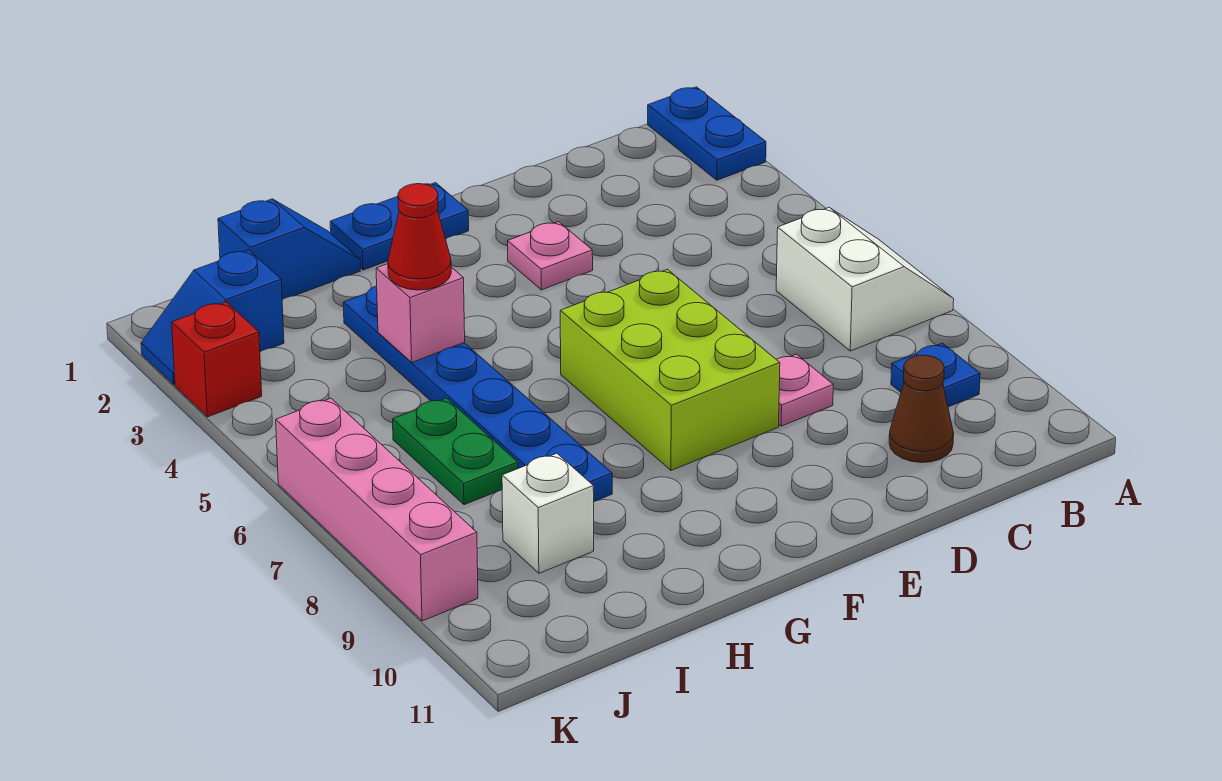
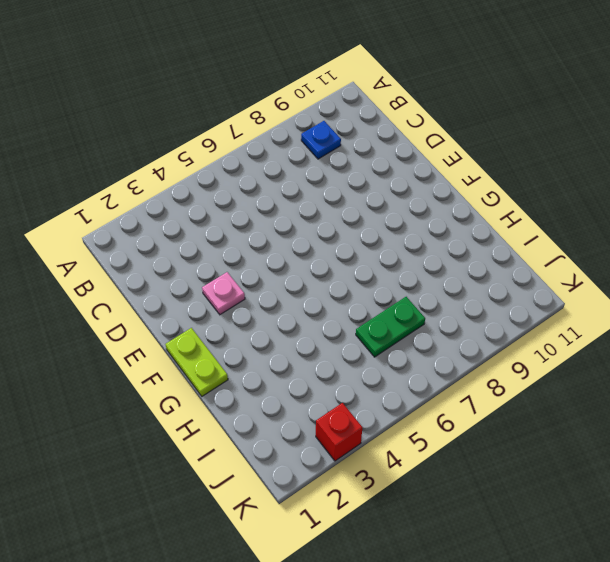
lime 1x2 plate [166,328,228,396] -> blue 1x2 plate [330,183,469,270]
none -> blue 1x2 plate [648,87,766,180]
none -> white 2x2 slope [776,208,954,351]
none -> brown 1x1 cone [889,355,954,463]

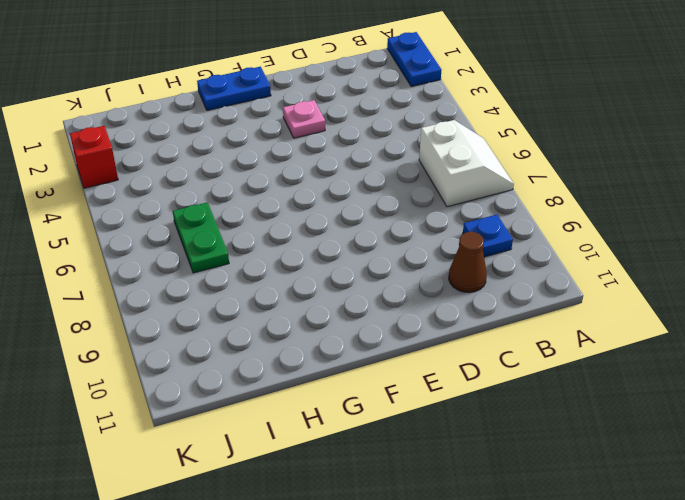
none -> pink 1x1 plate [776,354,833,426]
none -> lime 2x3 brick [560,269,780,470]
none -> blue 1x2 slope [218,199,360,300]

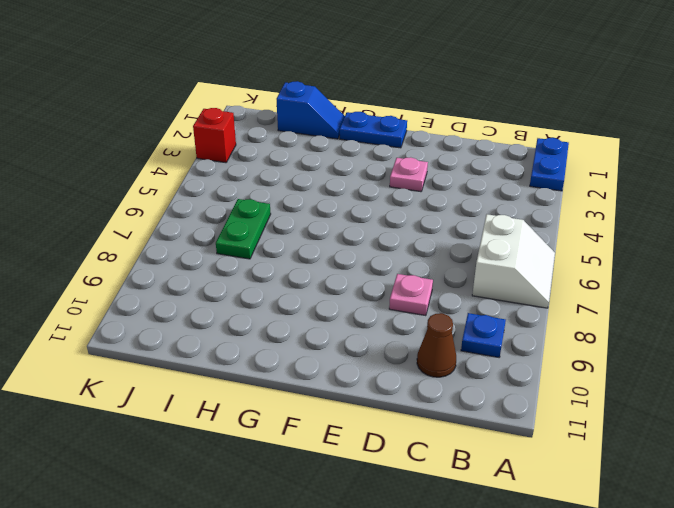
none -> lime 2x3 brick [560,269,780,470]
none -> blue 1x6 plate [343,286,612,502]
none -> white 1x1 brick [502,453,594,573]

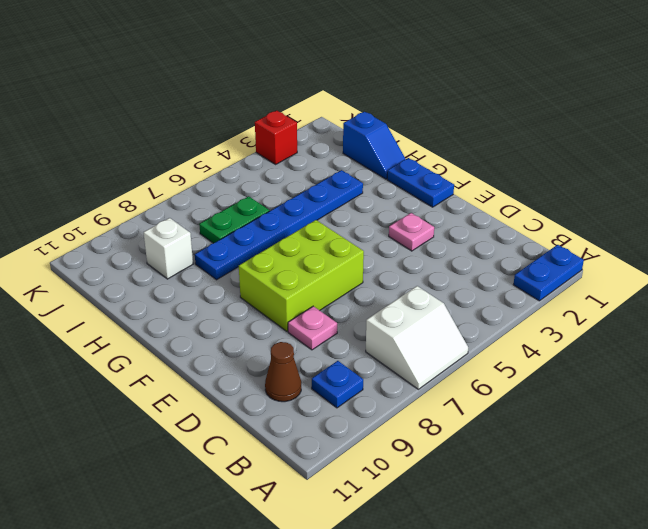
none -> blue 1x2 slope [141,250,284,385]
none -> pink 1x4 brick [276,398,478,621]
none -> pink 1x1 brick [376,264,465,362]

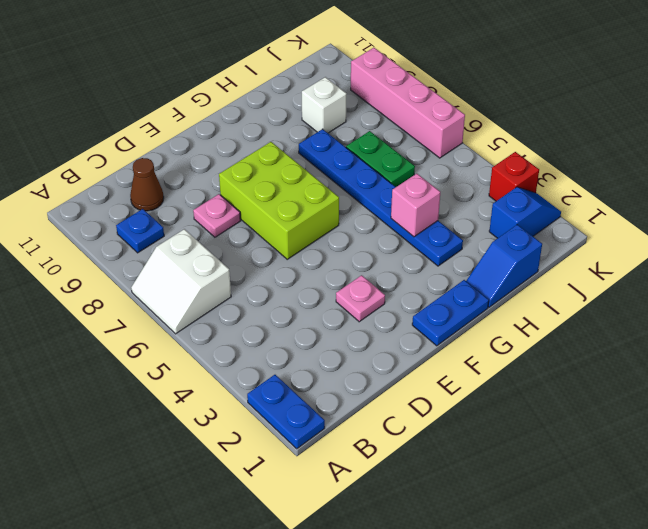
none -> red 1x1 cone [388,184,451,290]

